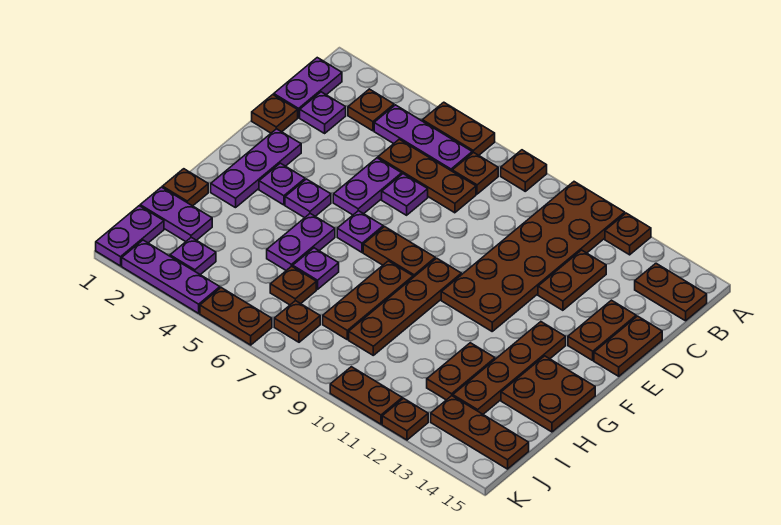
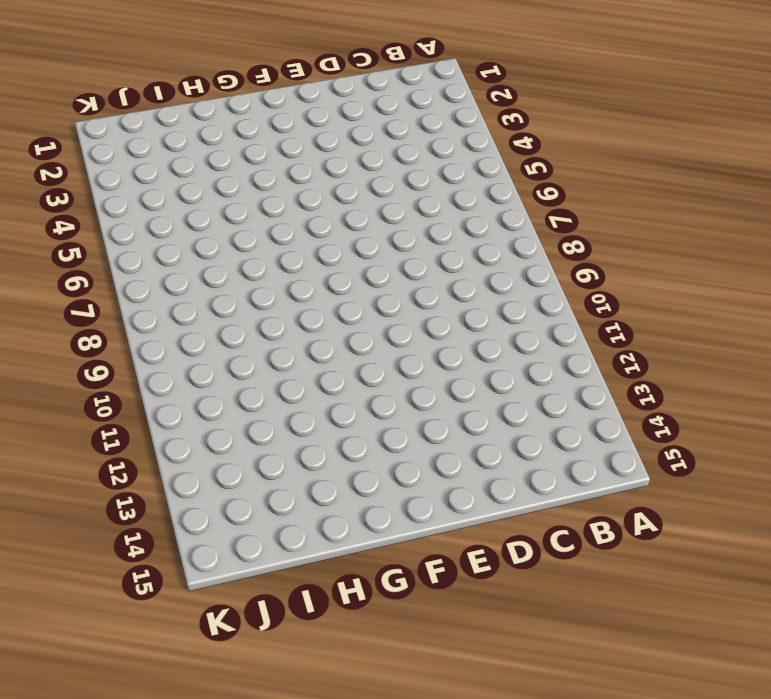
none -> brown 1x2 plate [422,102,495,155]
none -> brown 1x1 plate [501,150,547,191]
none -> brown 2x6 plate [441,182,625,331]
none -> brown 1x1 plate [605,213,651,255]

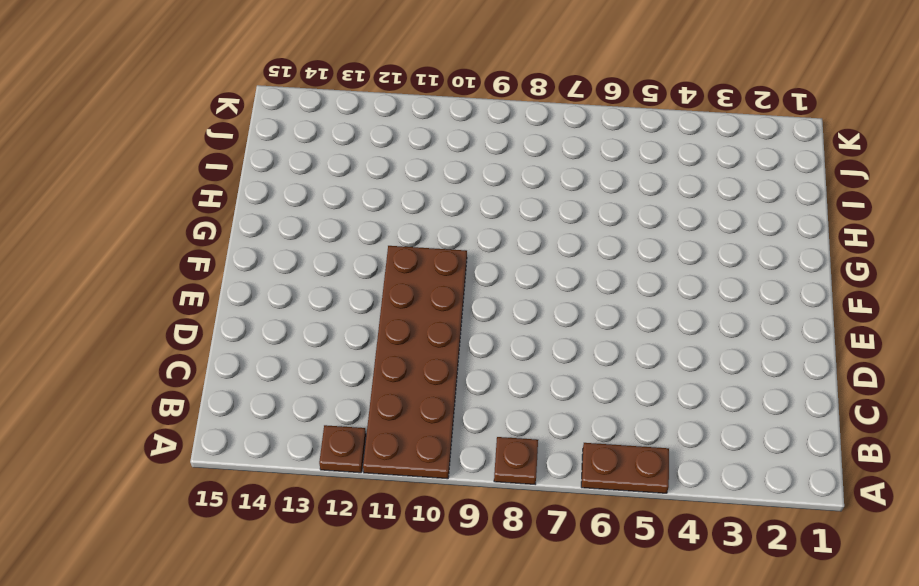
none -> purple 1x2 plate [274,58,342,118]
none -> brown 1x1 plate [348,89,394,131]
none -> purple 1x3 plate [374,105,472,171]
none -> brown 1x1 plate [452,152,498,194]

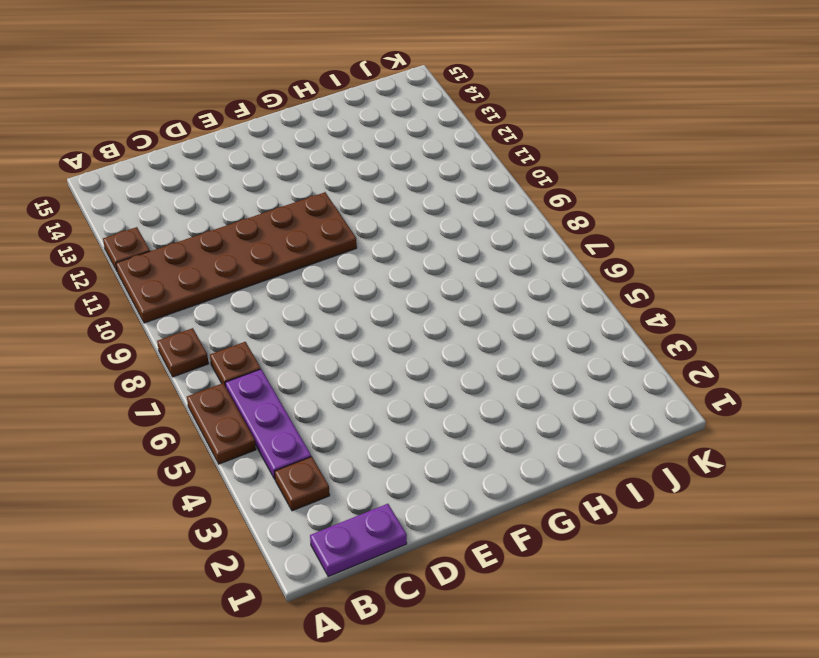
none -> brown 1x2 plate [635,263,707,321]
none -> purple 1x1 plate [300,92,346,133]
none -> brown 1x3 plate [378,139,476,213]
none -> brown 1x2 plate [538,250,606,310]

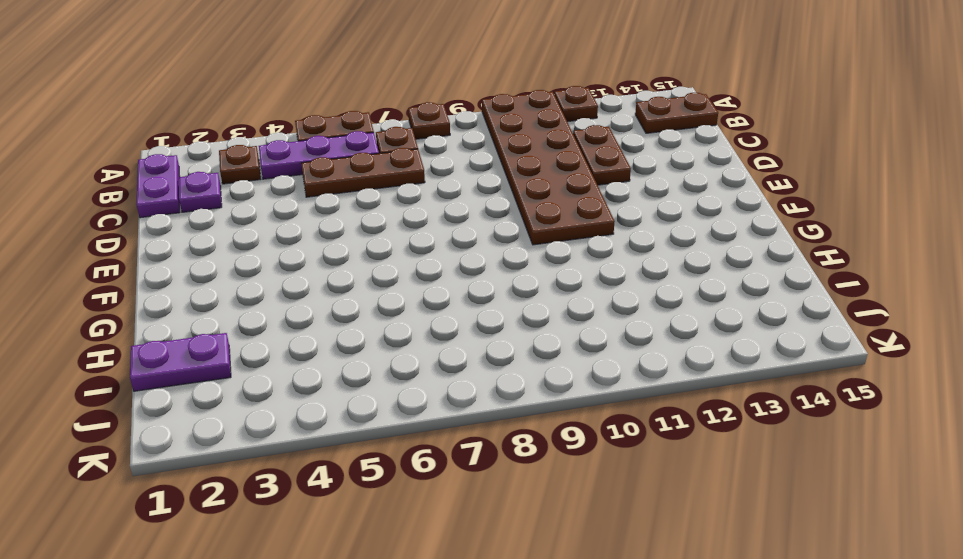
none -> brown 1x1 plate [252,95,298,133]
none -> purple 1x2 plate [333,158,402,215]
none -> purple 1x1 plate [382,174,428,215]
none -> brown 1x2 plate [568,300,636,360]

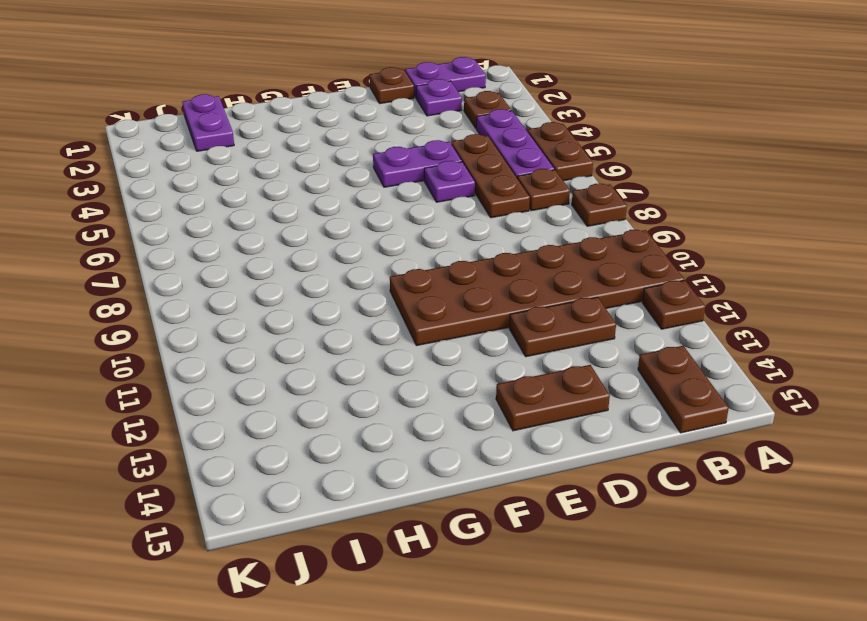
none -> brown 1x2 plate [594,316,662,376]
none -> purple 1x3 plate [211,129,301,208]
none -> purple 1x1 plate [259,163,305,205]
none -> purple 1x1 plate [285,179,331,218]

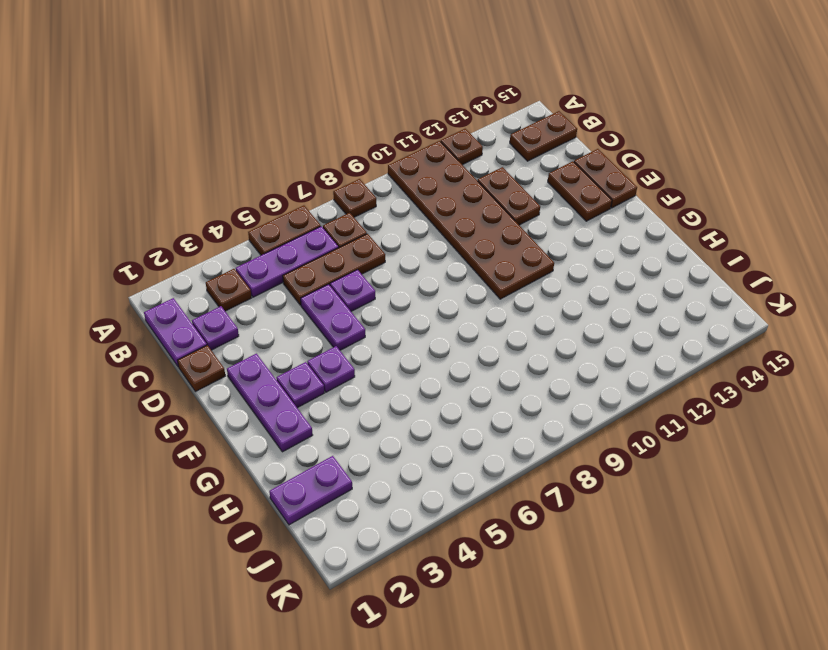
none -> purple 1x1 plate [337,211,383,252]
none -> brown 1x2 plate [363,227,435,277]
none -> brown 1x4 plate [349,258,461,355]
none -> brown 1x4 plate [453,322,566,414]

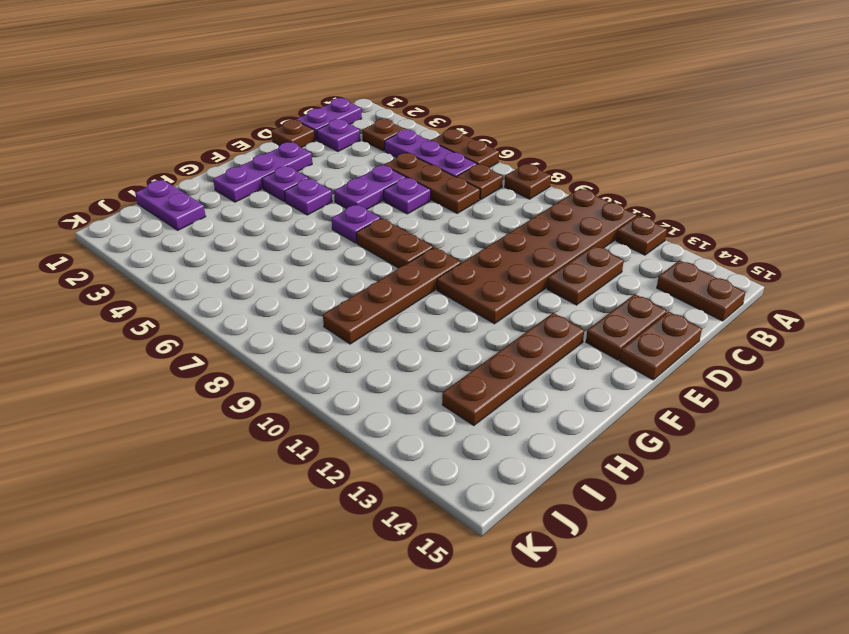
none -> purple 1x2 plate [267,214,335,270]
none -> brown 1x3 plate [323,261,413,340]
none -> brown 2x2 plate [501,356,595,432]
none -> brown 1x1 plate [162,169,208,206]

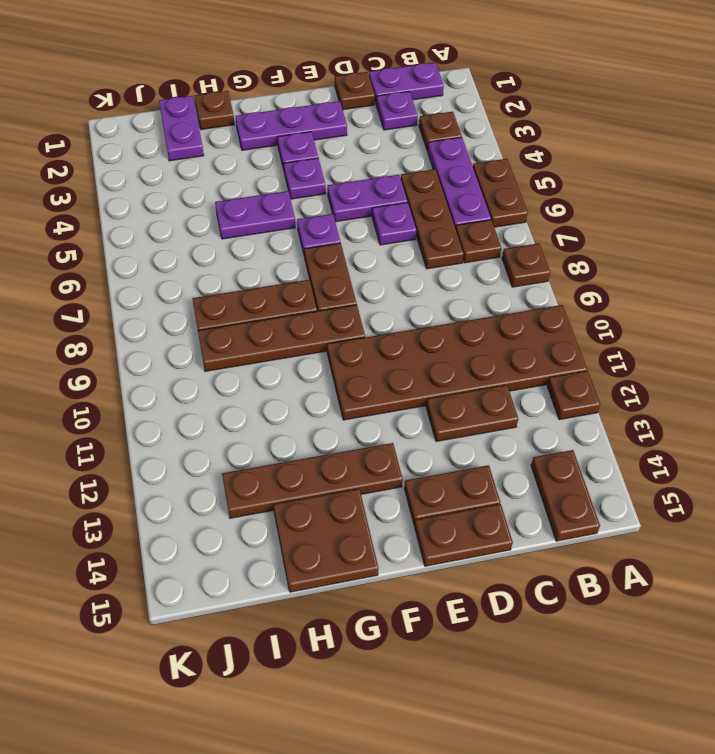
none -> purple 1x1 plate [293,248,339,289]
none -> brown 1x2 plate [427,343,495,400]
none -> brown 1x1 plate [270,266,316,305]
none -> purple 1x2 plate [96,206,164,266]

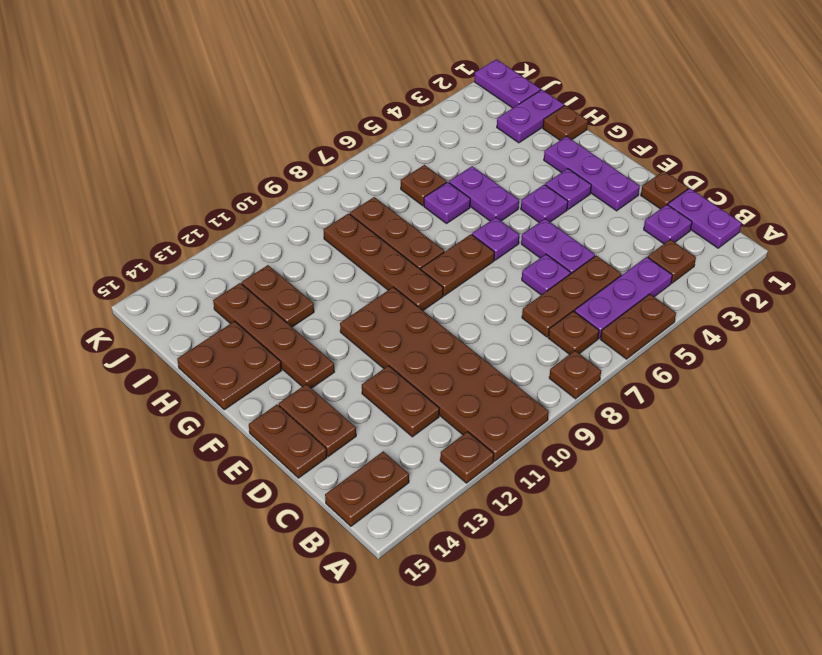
none -> purple 1x1 plate [170,237,216,275]
none -> brown 1x1 plate [274,301,320,342]
none -> brown 1x3 plate [431,396,529,469]
none -> purple 1x3 plate [122,240,220,313]

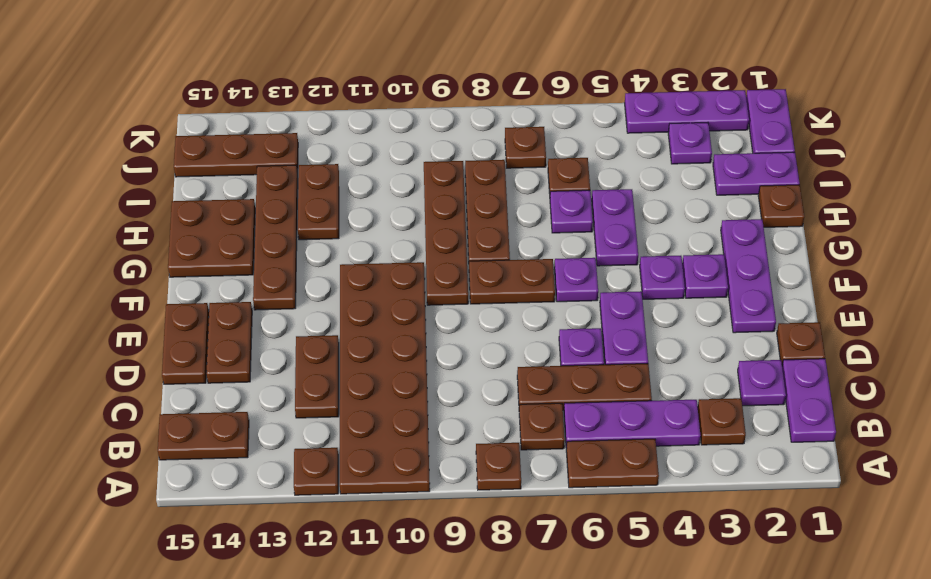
none -> brown 1x2 plate [200,288,272,345]
none -> brown 1x2 plate [330,367,402,424]
none -> brown 1x1 plate [382,398,428,440]

